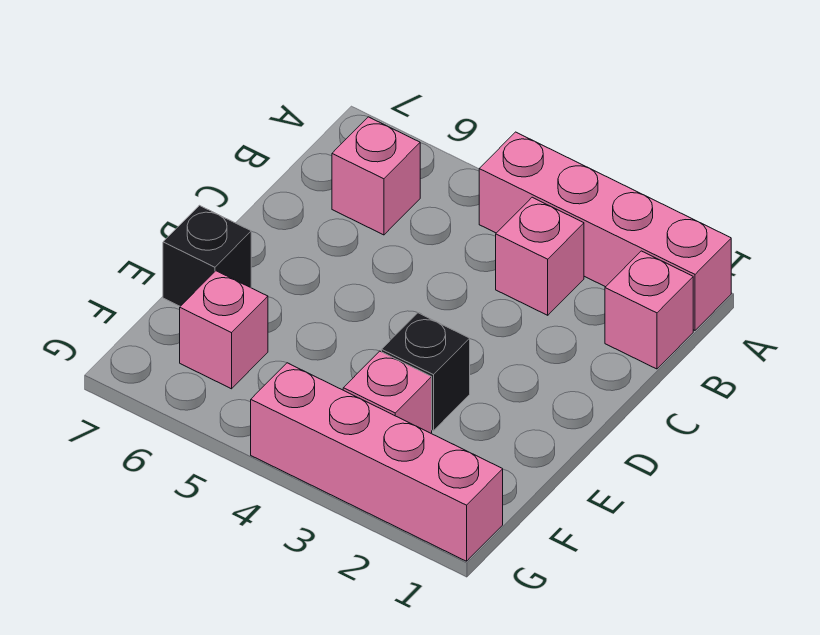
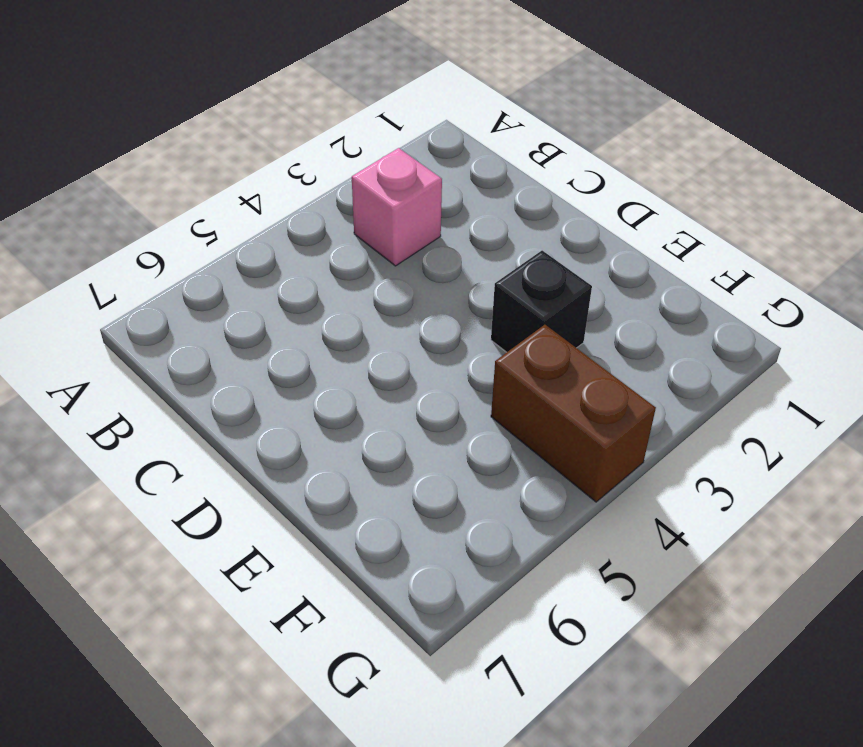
brown 1x2 brick [491,325,656,502] -> pink 1x4 brick [251,363,503,561]
none -> pink 1x4 brick [479,132,731,330]
none -> pink 1x1 brick [605,251,693,369]

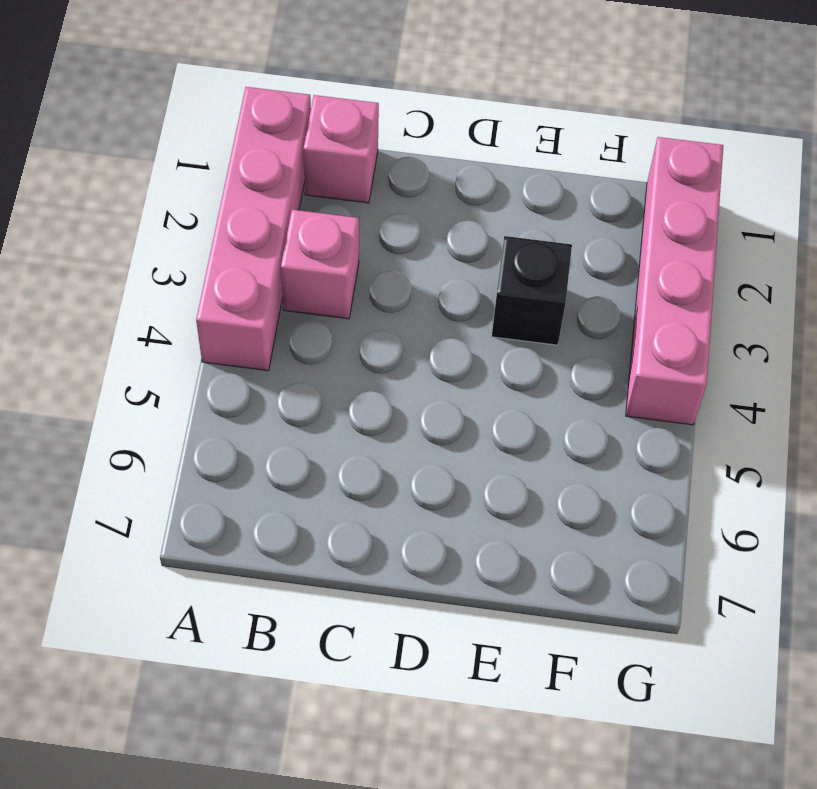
none -> pink 1x1 brick [332,117,420,235]
none -> black 1x1 brick [163,205,251,306]

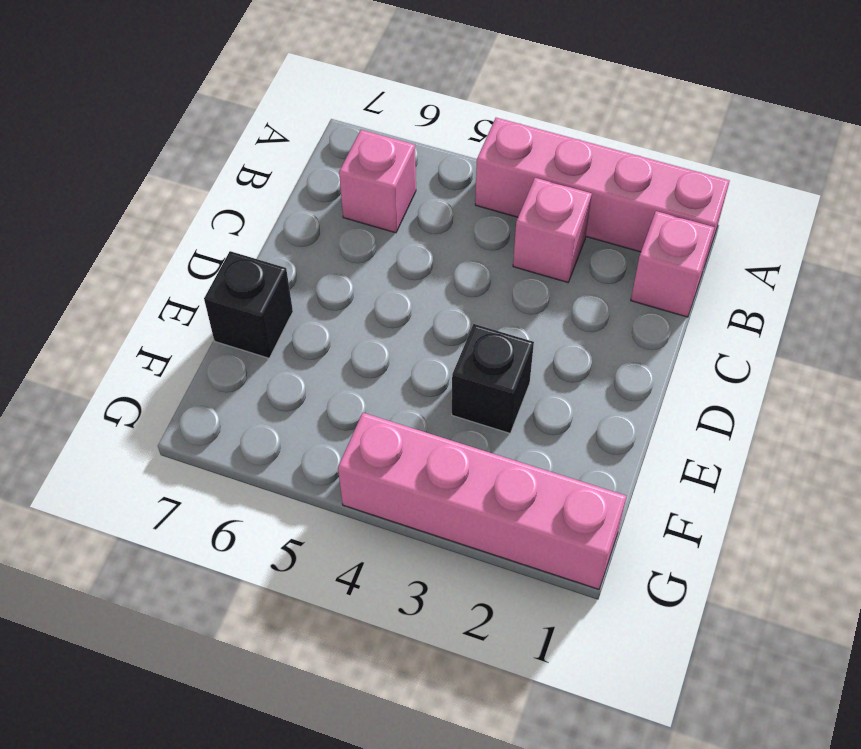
none -> pink 1x1 brick [343,351,432,433]
none -> pink 1x1 brick [180,271,268,389]

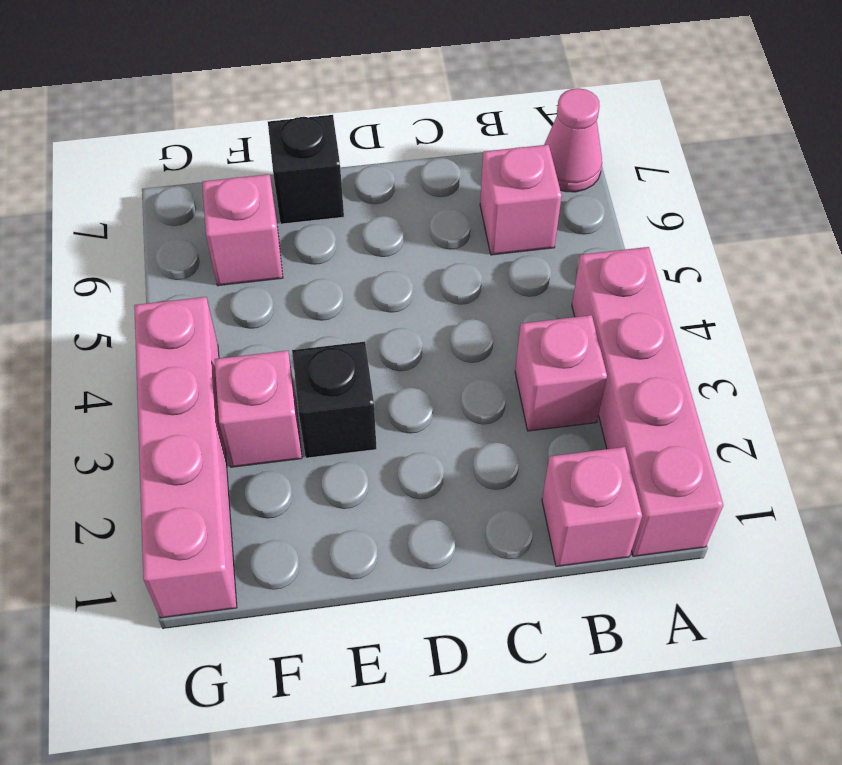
pink 1x1 cone [544,88,602,192] -> none

